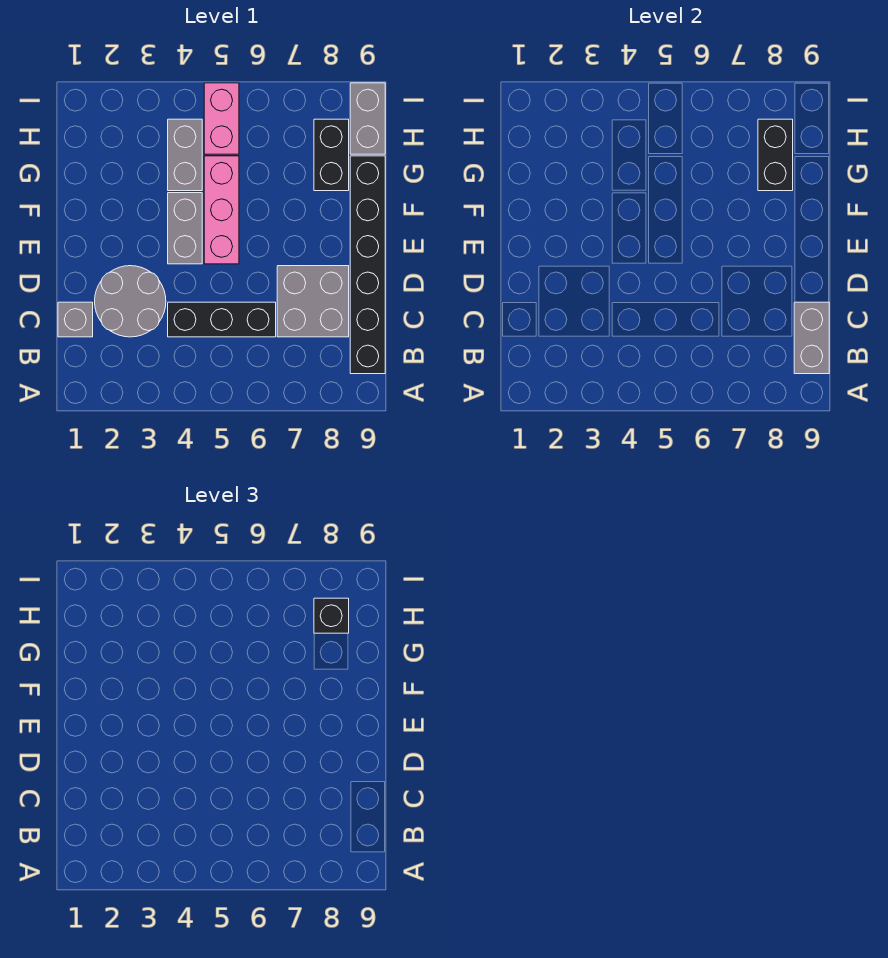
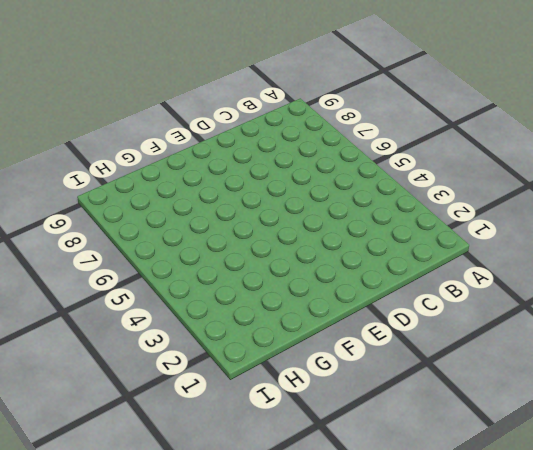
none -> black 1x6 brick [350,156,385,374]
none -> grey 1x1 brick [58,302,93,337]
none -> grey 2x2 round brick [95,266,166,337]

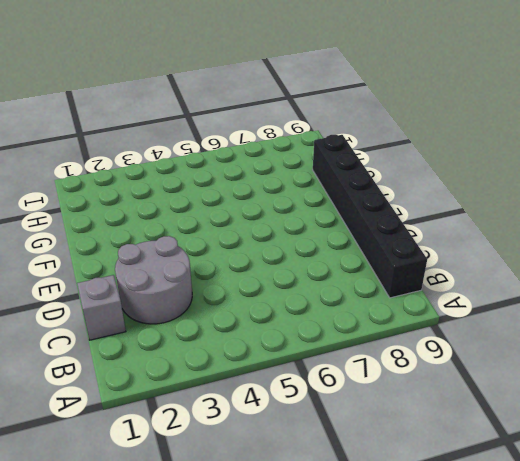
none -> black 1x3 brick [168,302,276,337]
none -> grey 2x2 brick [277,266,349,337]
none -> grey 1x2 brick [168,193,202,264]

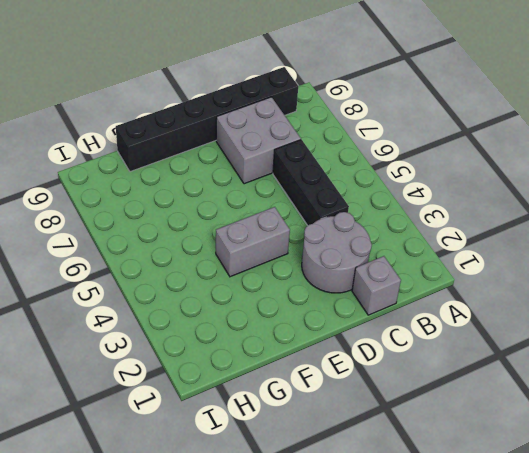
none -> pink 1x3 brick [204,156,239,264]
none -> grey 1x2 brick [168,119,202,191]
none -> black 1x2 brick [314,119,349,191]

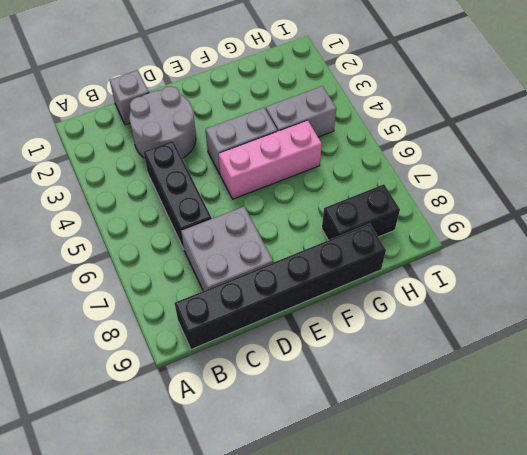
none -> pink 1x2 brick [204,83,239,154]
none -> grey 1x2 brick [350,83,385,154]
none -> grey 1x2 brick [794,302,829,374]

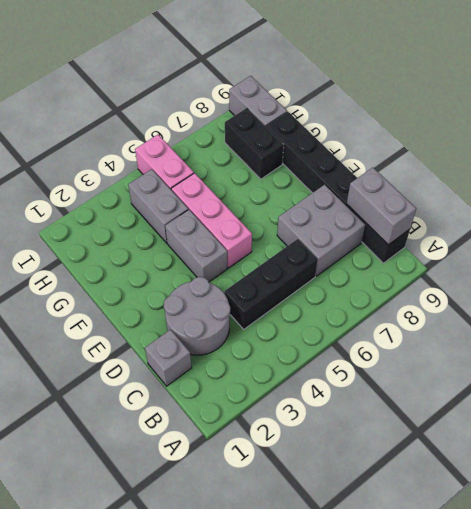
none -> black 1x2 brick [758,119,793,191]
none -> black 1x1 brick [314,598,349,633]

